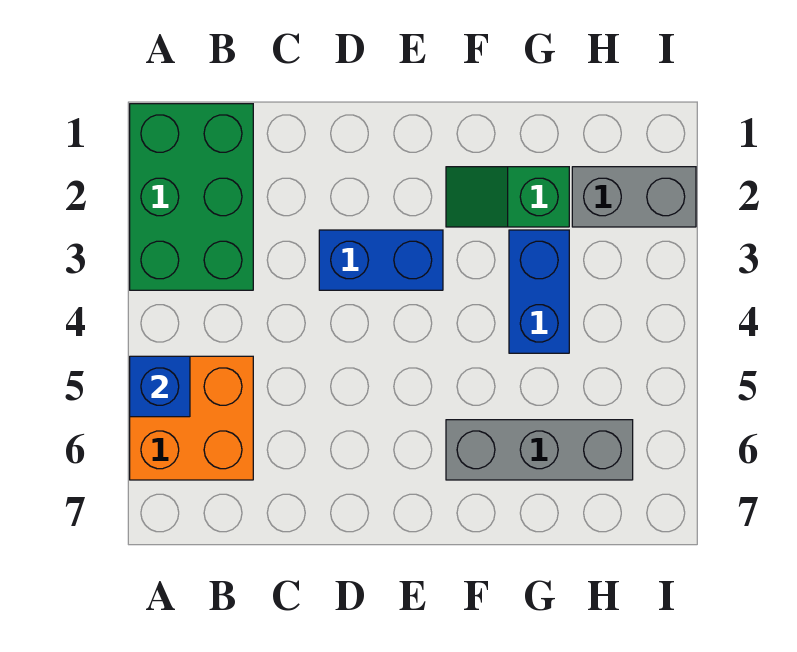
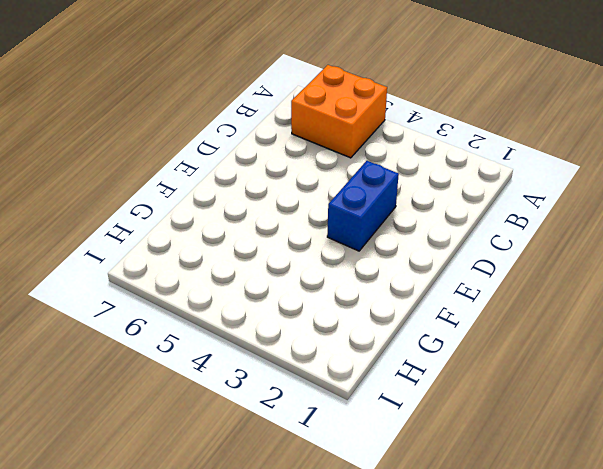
none -> green 2x3 brick [130,104,253,290]
none -> green 1x2 slope [446,167,569,227]

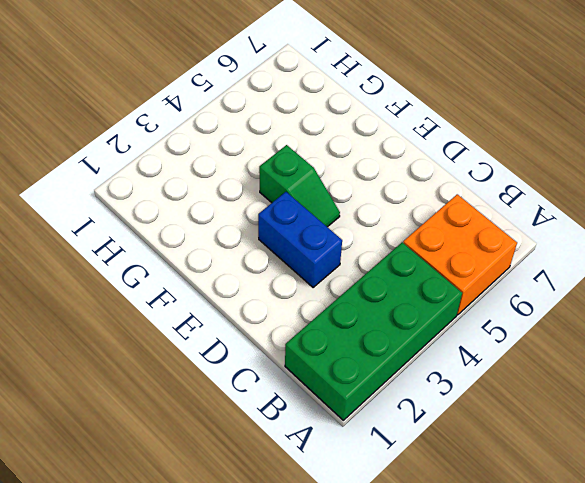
green 2x4 brick [285,242,462,420] -> green 2x3 brick [130,104,253,290]
green 1x2 slope [259,145,340,227] -> green 1x2 slope moved to [446,167,569,227]
none -> grey 1x3 brick [446,420,633,480]
none -> blue 1x2 brick [509,230,569,353]

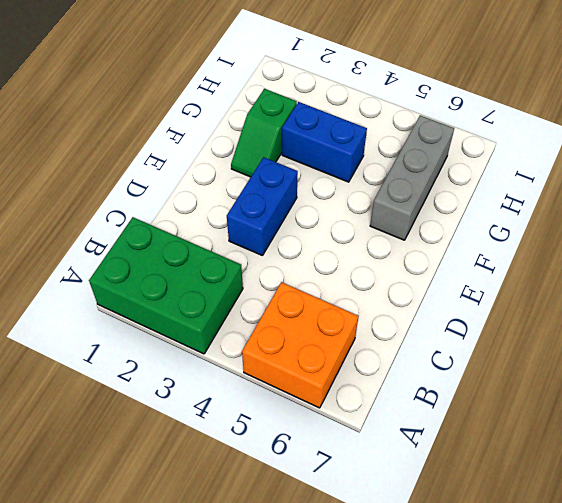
none -> grey 1x2 brick [572,167,696,227]
none -> blue 1x1 brick [130,356,190,417]

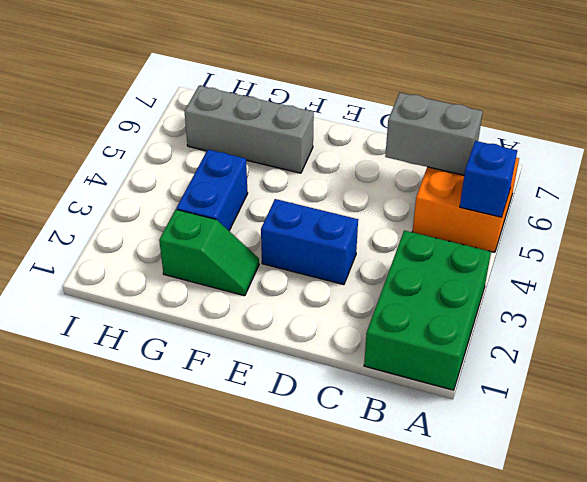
grey 1x2 brick [385,93,483,175] -> grey 1x2 brick moved to [572,167,696,227]

